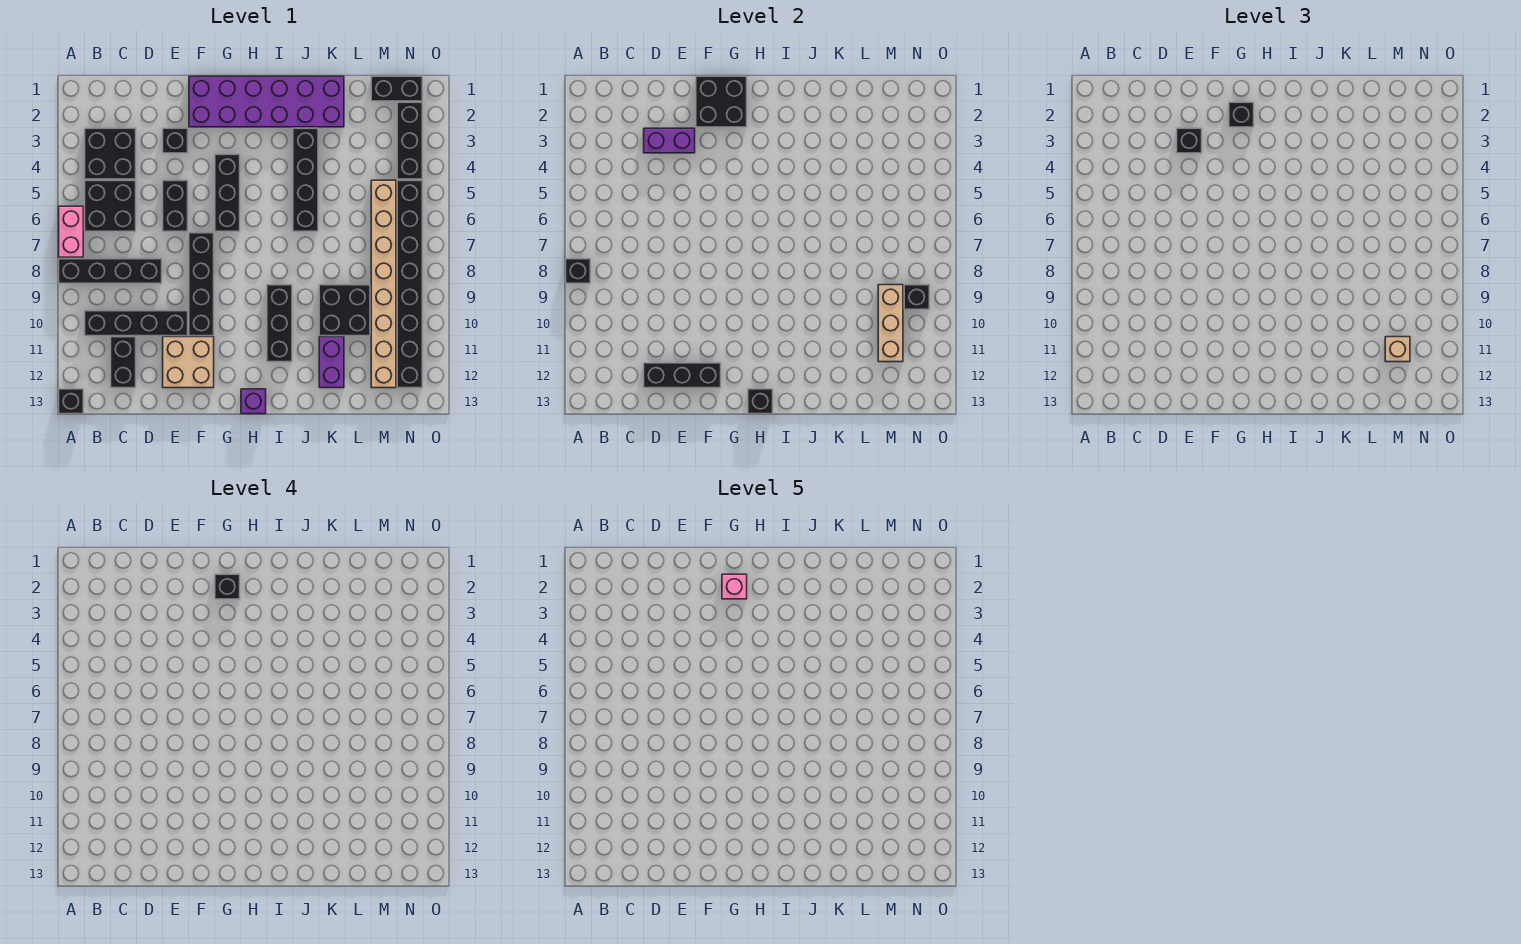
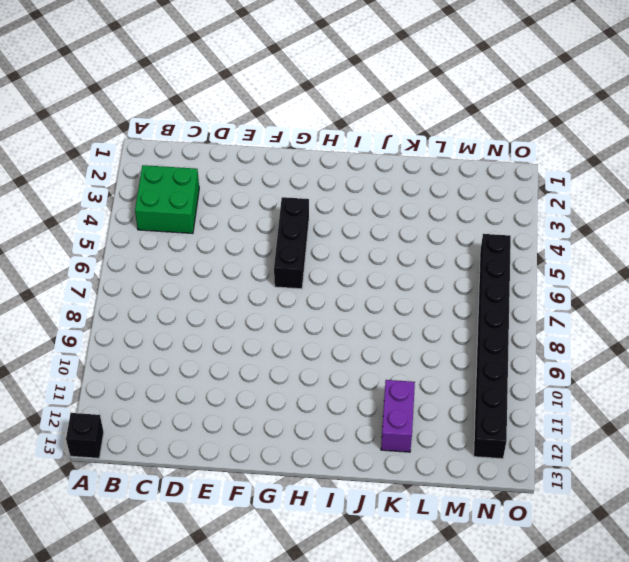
green 2x2 brick [135,165,199,234] -> black 2x2 brick [85,128,136,179]
none -> pink 1x2 brick [59,206,83,257]
none -> black 1x4 brick [59,259,162,283]
none -> black 2x2 brick [85,180,136,231]
none -> black 1x4 brick [85,311,188,336]

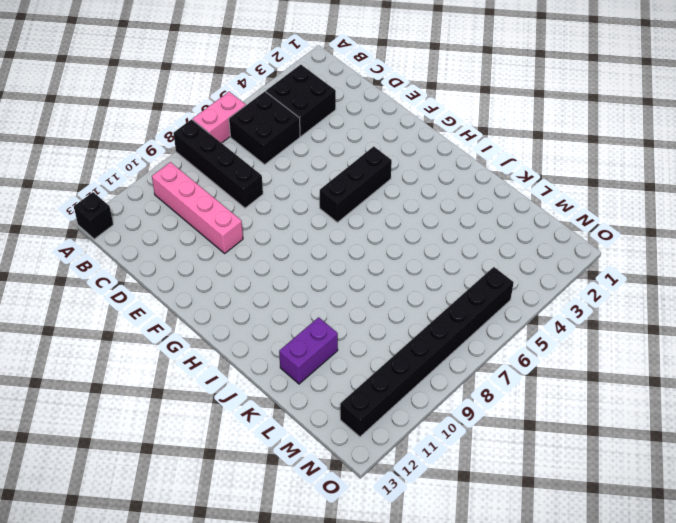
pink 1x4 brick [152,162,243,253] -> black 1x4 brick [85,311,188,336]
none -> black 1x2 brick [111,337,136,388]
none -> black 1x1 brick [163,128,188,153]
none -> black 1x2 brick [163,180,188,231]
none -> tan 2x2 brick [163,337,214,388]

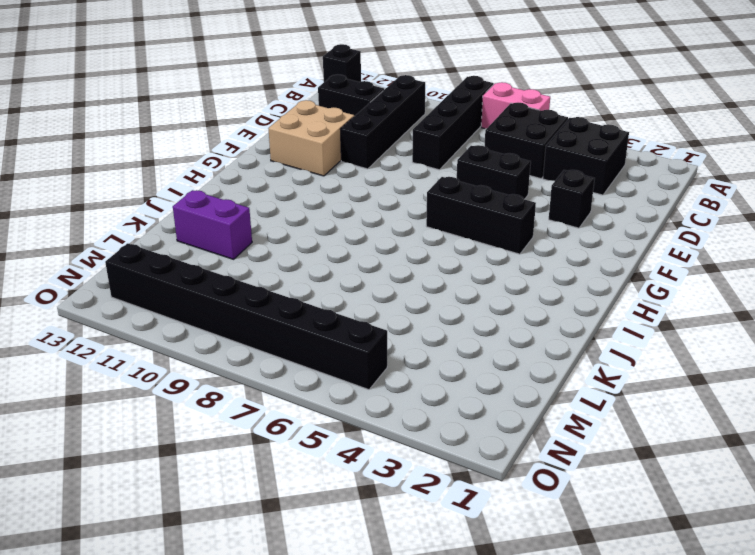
none -> purple 2x6 brick [189,76,344,127]
none -> black 1x4 brick [189,233,214,336]
none -> purple 1x1 brick [241,389,266,414]
none -> black 1x3 brick [267,285,292,362]

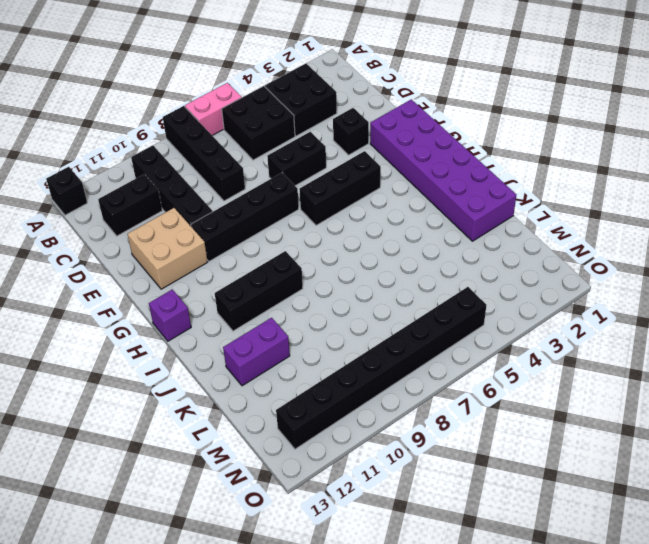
none -> black 1x4 brick [293,128,318,231]
none -> black 2x2 brick [319,285,370,336]
none -> black 1x2 brick [371,76,422,101]
none -> tan 1x8 brick [371,180,396,388]

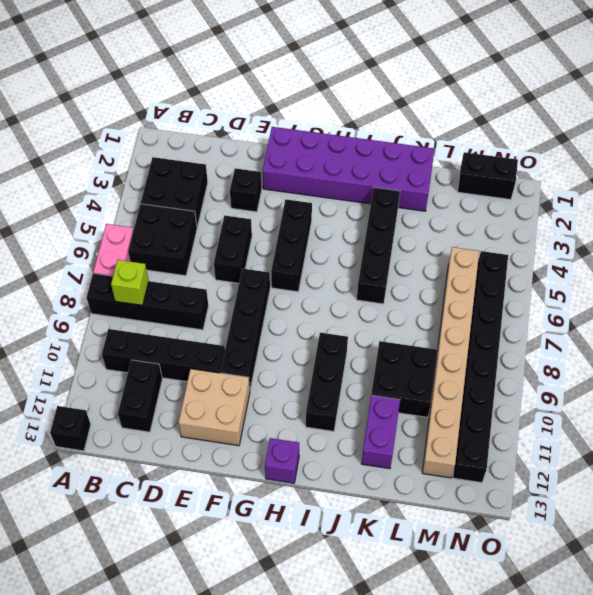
lime 1x1 brick [111,260,149,305] -> none
none -> black 1x3 brick [397,102,422,179]
none -> black 1x1 brick [566,259,590,283]
none -> purple 1x2 brick [644,128,695,153]
none -> black 1x3 brick [644,363,721,388]

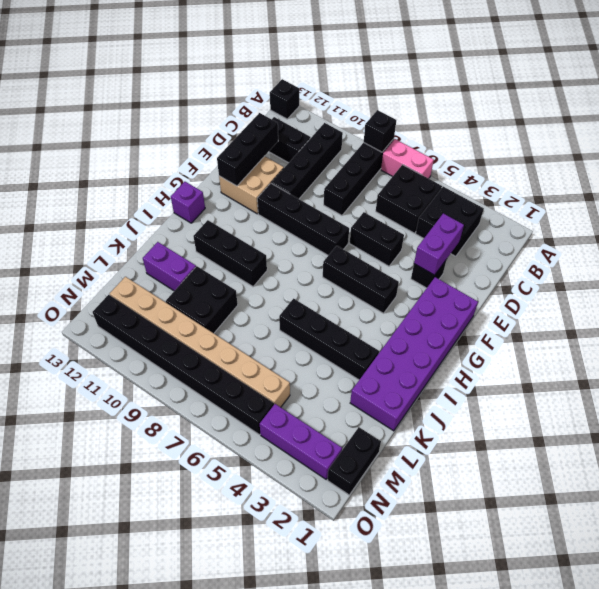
purple 1x3 brick [260,404,342,479] -> black 1x3 brick [397,102,422,179]
none -> black 2x2 brick [696,76,747,127]
none -> black 1x1 brick [748,389,773,414]
none -> tan 1x3 brick [878,285,903,362]
none -> black 1x1 brick [904,285,929,309]

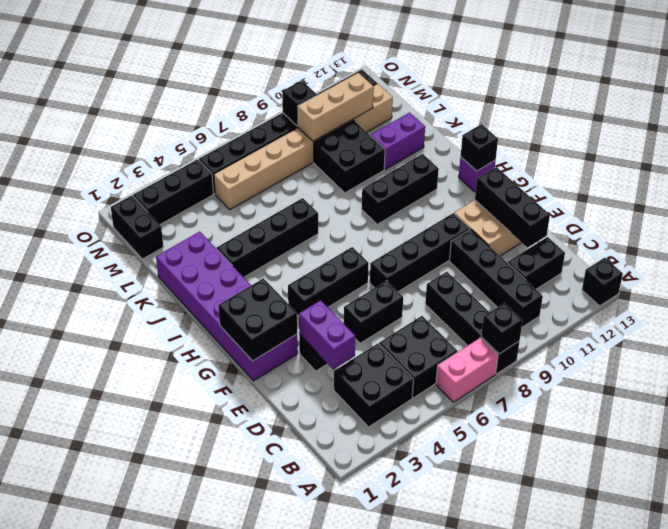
none -> black 1x1 brick [1177,128,1202,153]
none -> black 1x1 brick [1229,102,1254,127]
none -> tan 1x1 brick [1385,337,1410,362]
none -> black 1x1 brick [215,574,240,599]

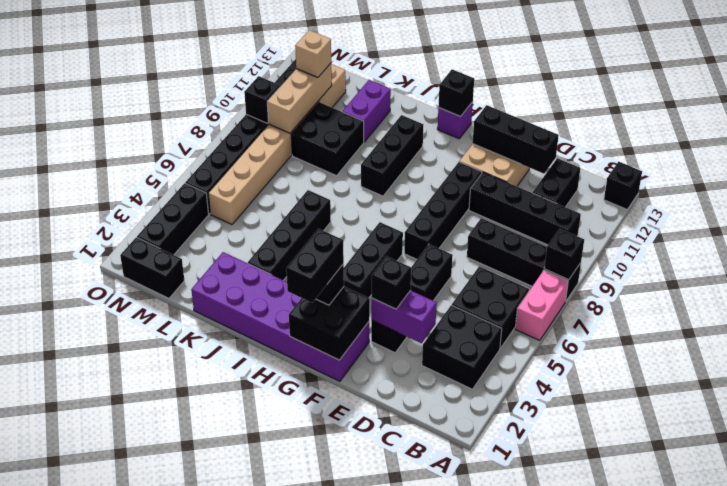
black 1x2 brick [286,229,344,303] -> black 1x1 brick [215,574,240,599]
none -> pink 1x1 brick [722,574,747,599]

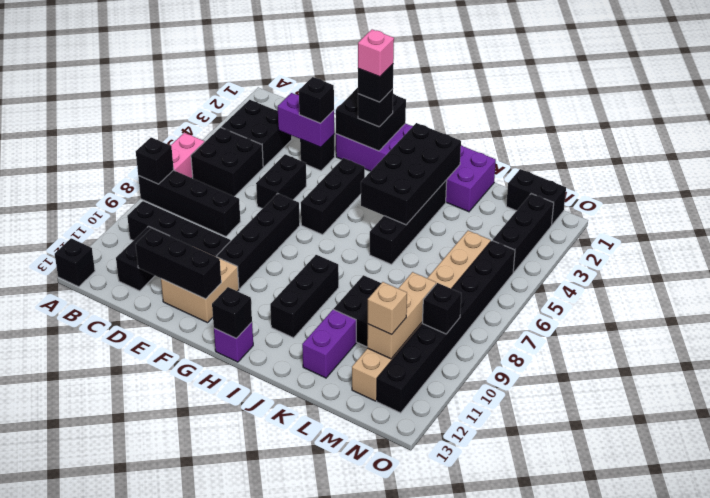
black 2x4 brick [361,123,461,225] -> none

